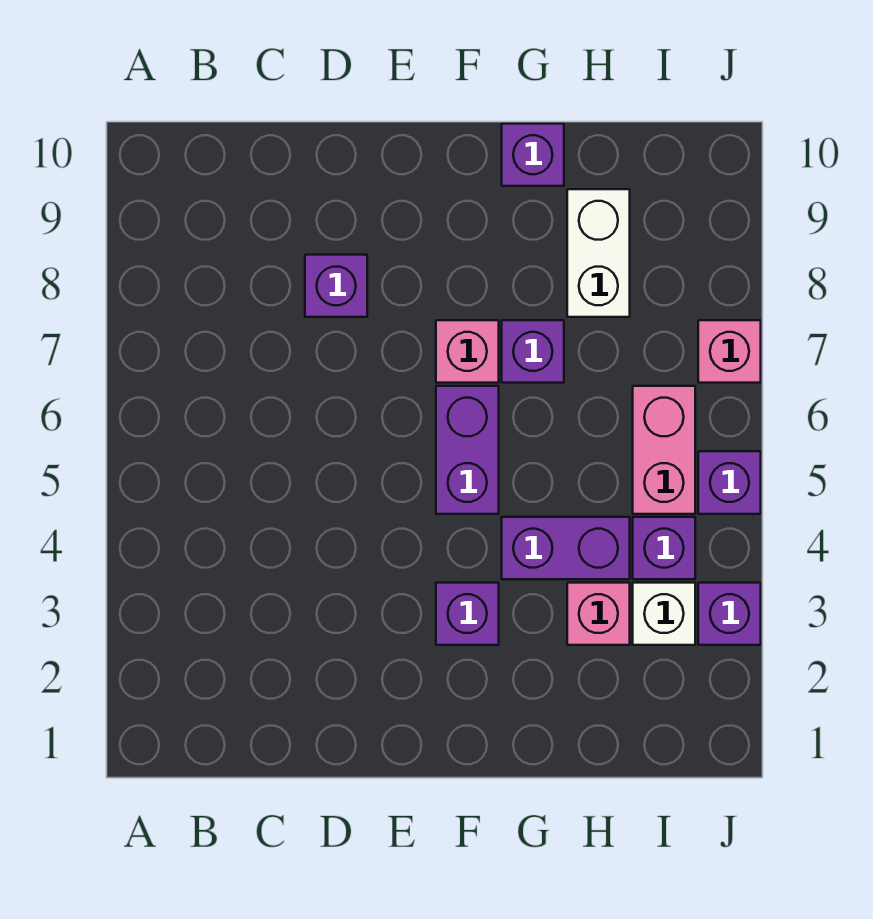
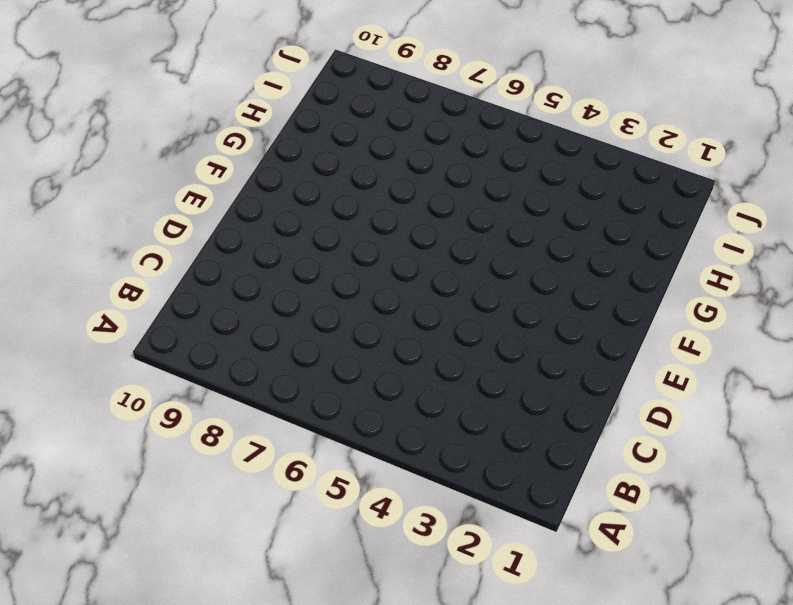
none -> purple 1x1 brick [305,255,367,317]
none -> purple 1x1 brick [436,583,499,645]
none -> purple 1x2 brick [436,386,499,514]

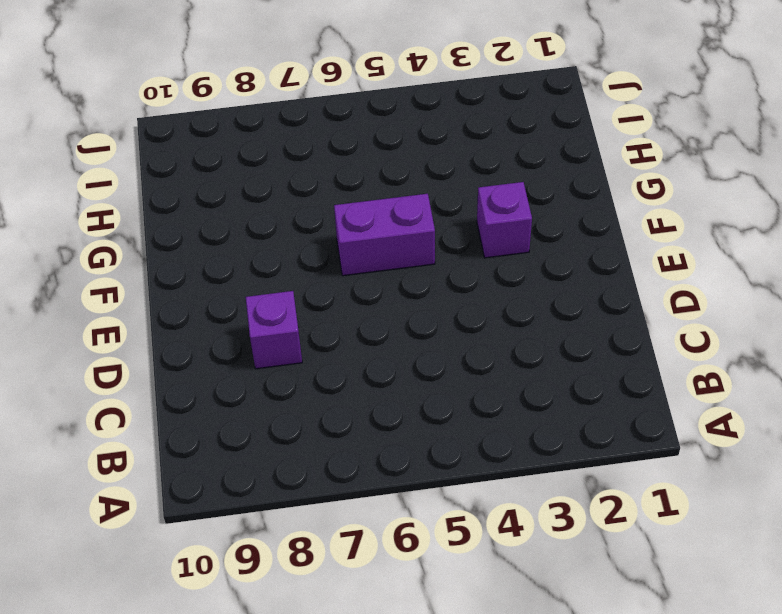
none -> pink 1x1 brick [436,320,499,383]
none -> purple 1x2 brick [502,517,630,579]
none -> purple 1x1 brick [502,320,564,383]

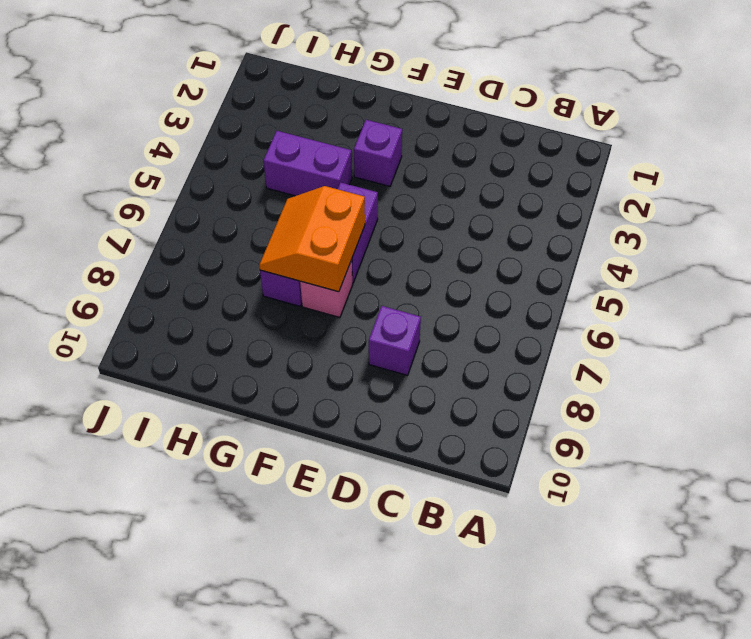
orange 2x2 slope [259,186,365,292] -> none
none -> purple 1x1 brick [502,124,564,186]
none -> pink 1x1 brick [567,583,630,645]
none -> white 1x2 brick [567,189,630,317]

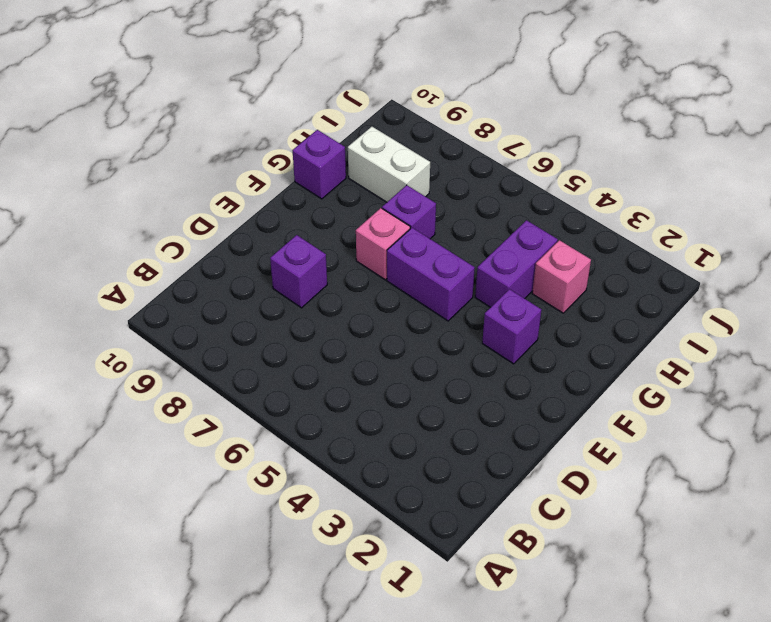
none -> white 1x1 brick [633,583,695,645]
none -> purple 1x1 brick [633,517,695,579]
none -> pink 1x2 brick [633,386,695,514]

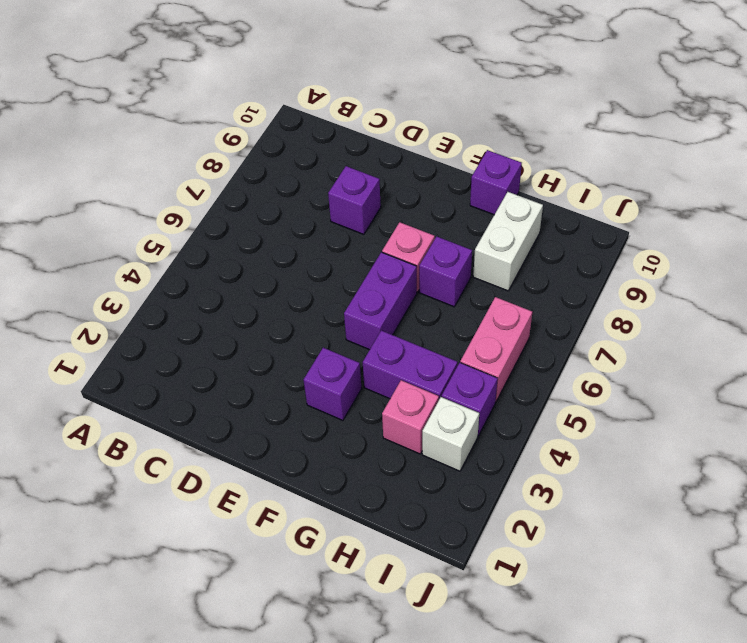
none -> purple 1x1 brick [698,583,761,645]
none -> purple 1x1 brick [698,451,761,514]
none -> pink 1x1 brick [698,320,761,383]

